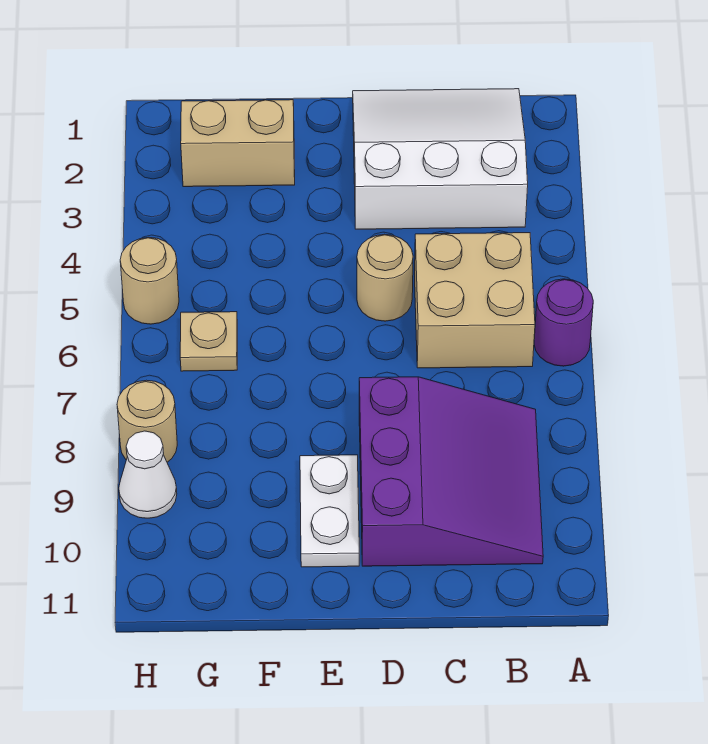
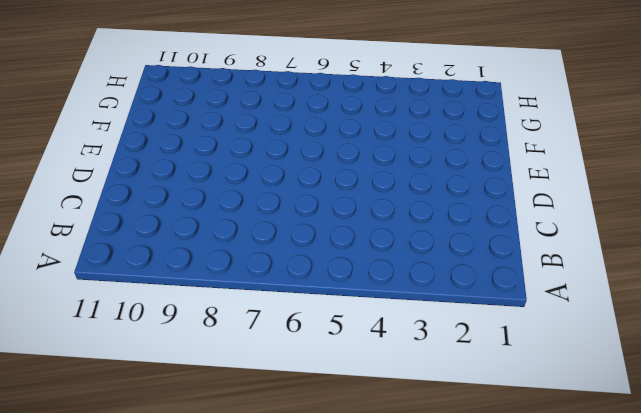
none -> purple 1x1 round brick [534,279,593,366]
none -> white 3x3 slope [353,89,528,229]

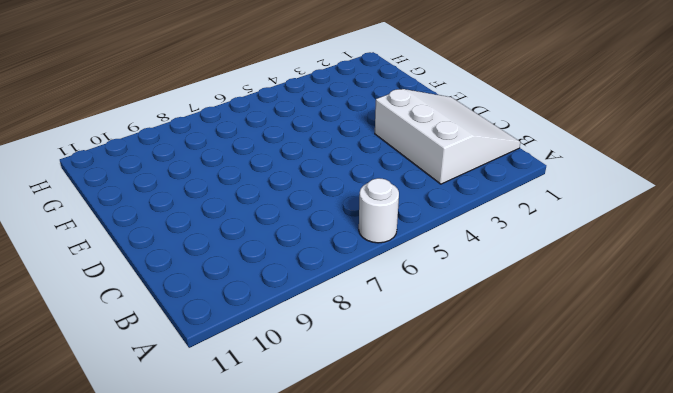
white 1x1 round brick [359,178,399,243] -> purple 1x1 round brick [534,279,593,366]
none -> tan 2x2 brick [415,233,535,368]
none -> purple 3x3 slope [359,377,543,566]

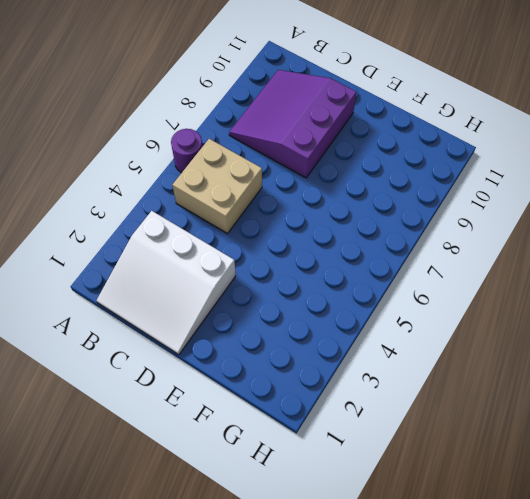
none -> tan 1x1 round brick [357,234,413,321]
none -> white 1x2 plate [300,455,359,567]

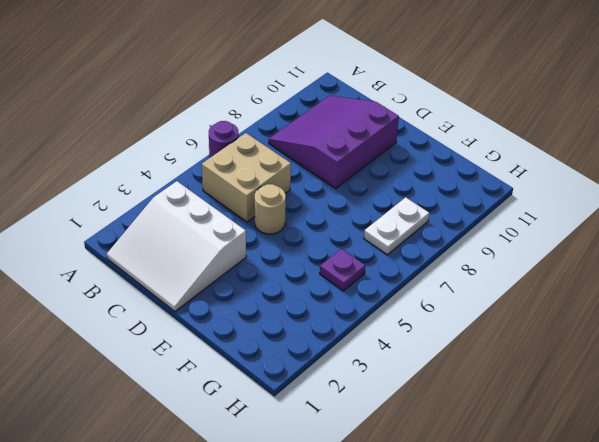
purple 1x1 plate [320,249,365,291] -> none
white 1x2 plate [364,197,429,255] -> white 1x2 plate moved to [300,455,359,567]
none -> tan 1x2 brick [181,100,295,187]
none -> tan 1x1 plate [180,312,237,371]

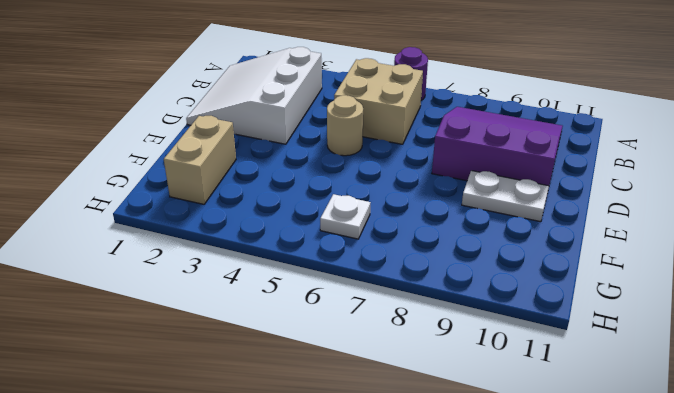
white 1x1 plate [320,194,371,239] -> tan 1x1 plate [180,312,237,371]
none -> tan 1x1 round brick [120,237,179,324]
none -> tan 1x1 round brick [117,380,177,462]

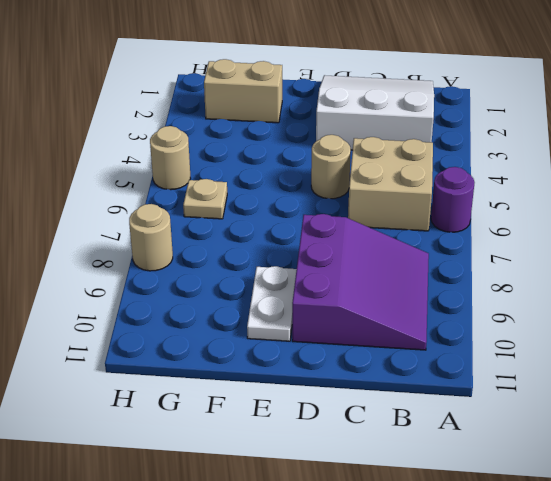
none -> white 1x1 cone [119,431,177,518]

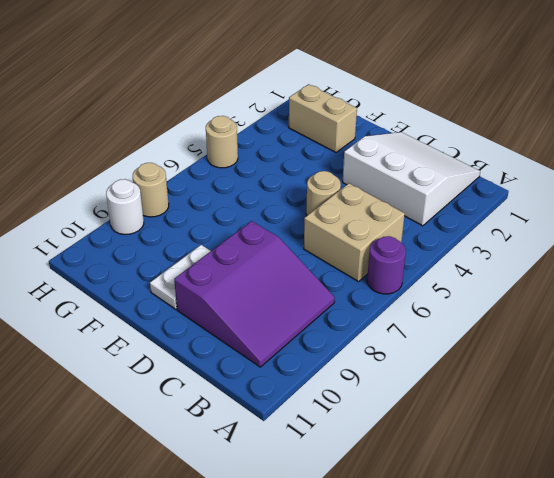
white 1x1 round brick [106,179,144,235] -> white 1x1 cone [119,431,177,518]
none -> tan 1x1 plate [180,312,237,371]

